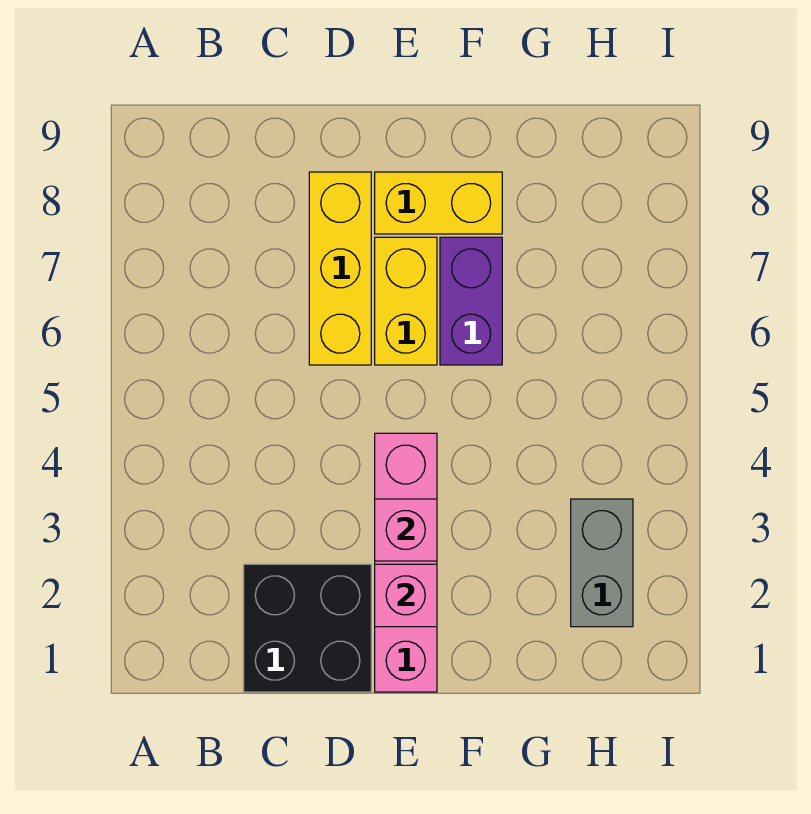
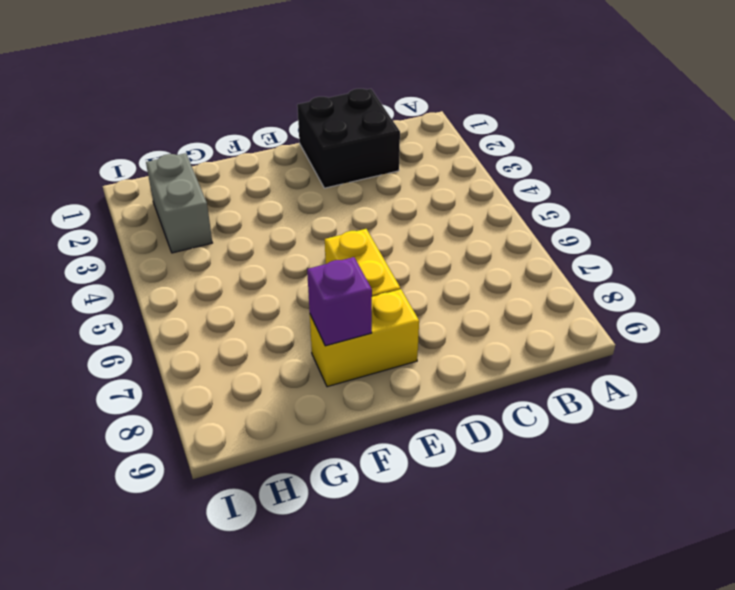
purple 1x1 brick [307,257,372,346] -> none
none -> yellow 1x3 brick [309,172,371,365]
none -> pink 1x4 brick [375,433,437,692]

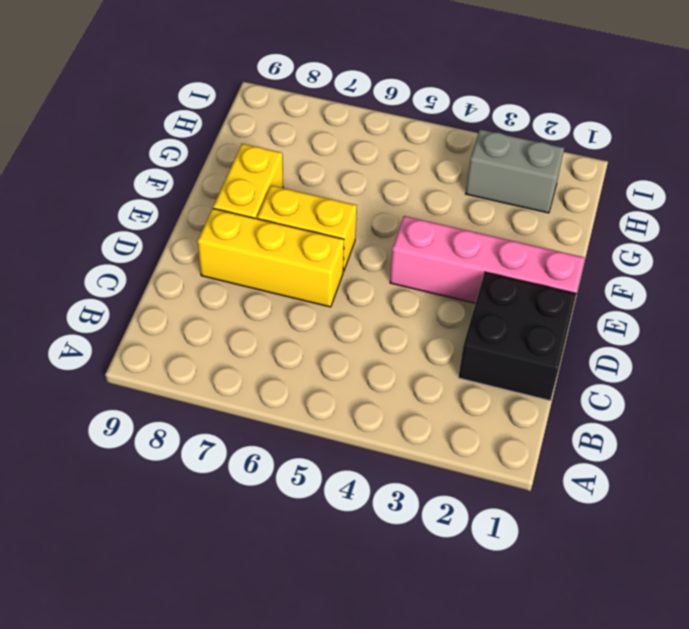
none -> purple 1x2 brick [440,237,502,365]
none -> pink 1x1 brick [375,564,437,627]

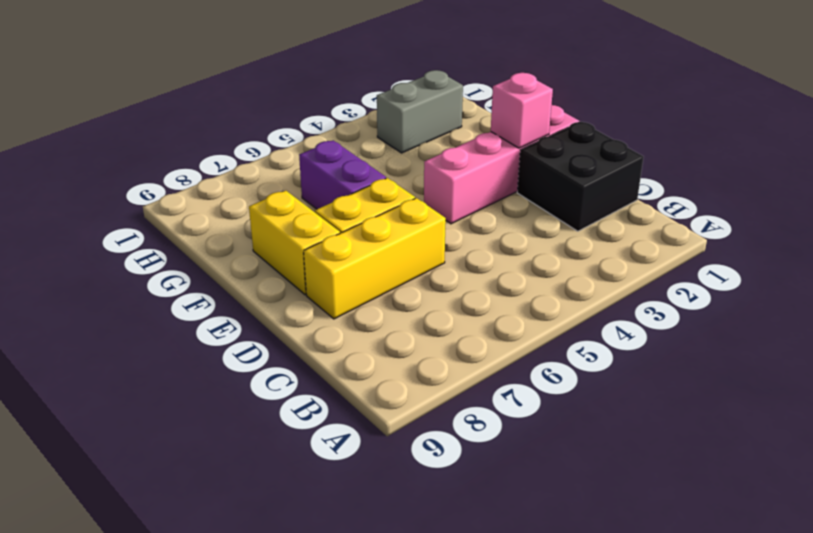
purple 1x2 brick [299,141,386,209] -> purple 1x2 brick turned to [440,237,502,365]
none -> pink 1x1 brick [375,499,437,561]

